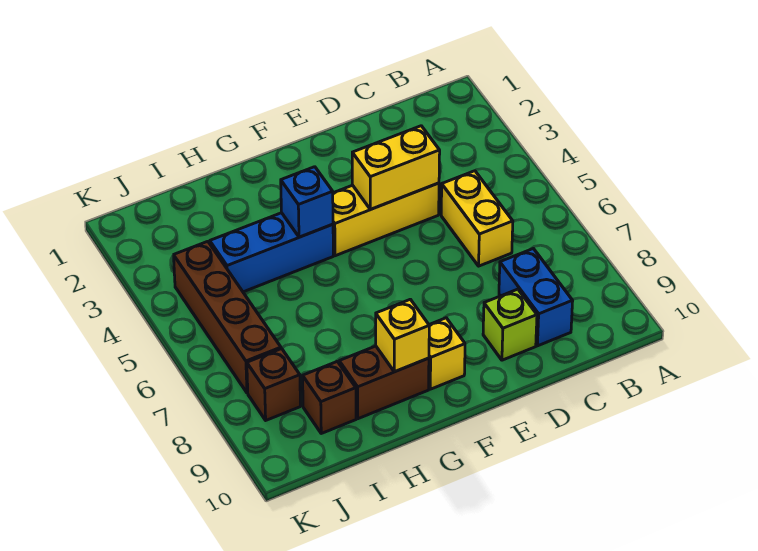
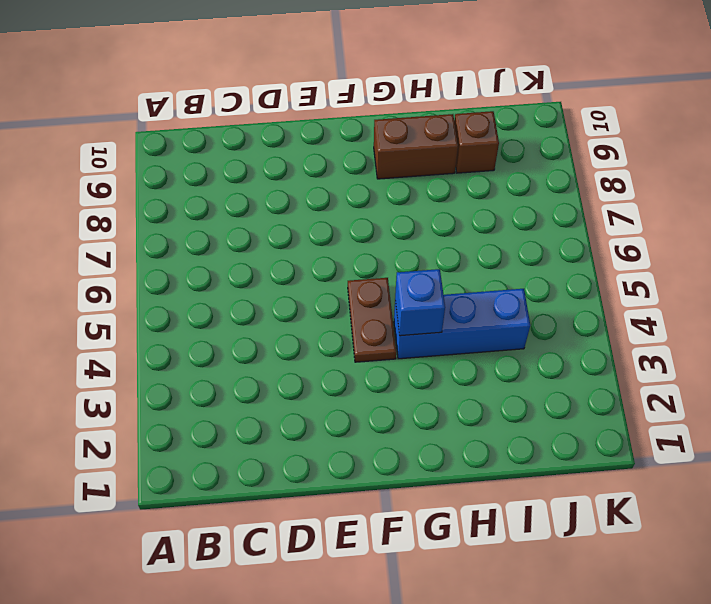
brown 1x2 plate [348,278,396,362] -> yellow 1x3 brick [333,183,439,256]
none -> yellow 1x2 brick [441,171,513,266]
none -> blue 1x2 brick [499,249,573,346]
none -> lime 1x1 brick [483,289,537,360]

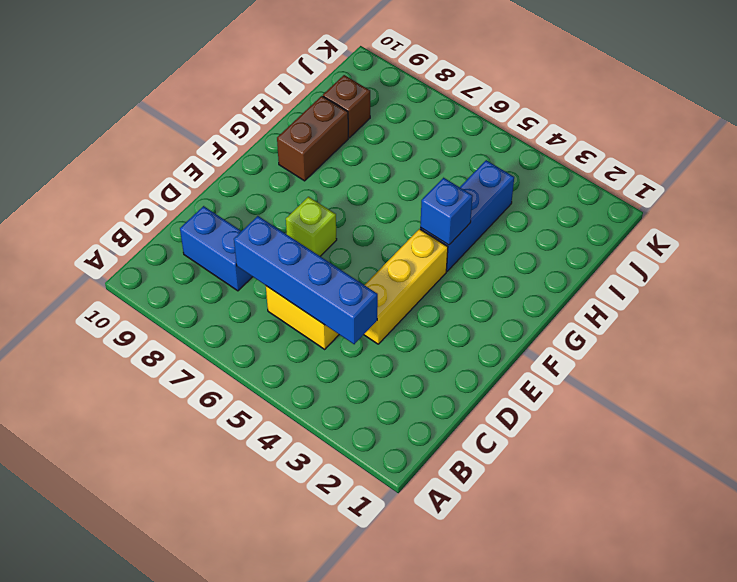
blue 1x4 brick [234,216,378,344] -> none
lime 1x1 brick [286,197,337,256] -> lime 1x1 brick moved to [483,289,537,360]
none -> yellow 1x1 brick [429,318,465,389]
none -> brown 1x4 brick [174,241,281,393]
none -> brown 1x1 brick [247,349,300,420]

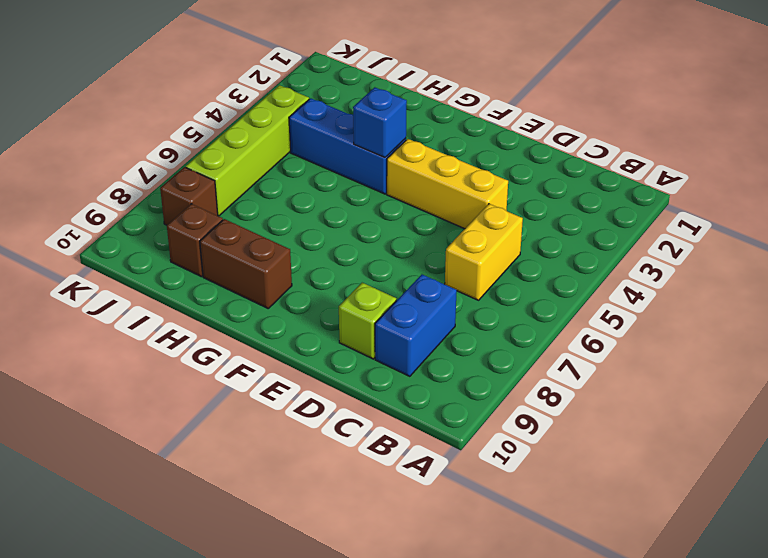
lime 1x4 brick [186,85,309,216] -> brown 1x4 brick [174,241,281,393]
none -> yellow 1x1 brick [429,318,465,389]
none -> yellow 1x2 brick [352,126,440,209]
none -> yellow 1x1 brick [376,299,429,372]

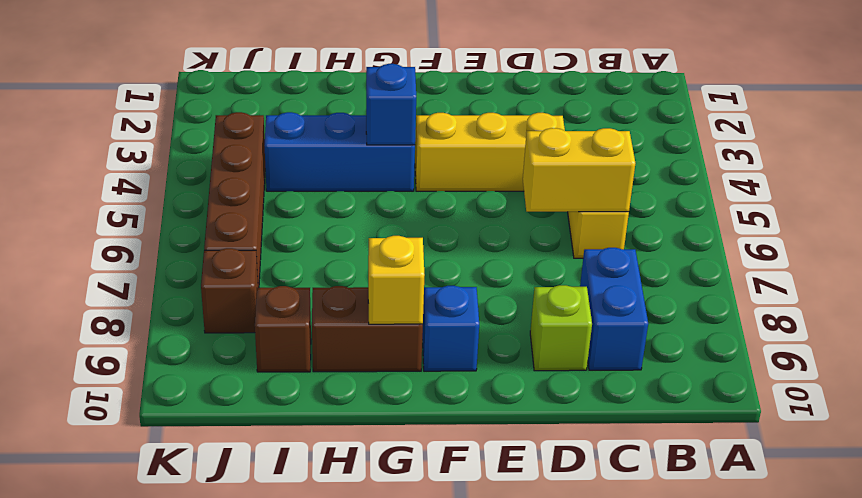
yellow 1x2 brick [523,128,635,212] -> yellow 1x2 brick moved to [352,126,440,209]
blue 1x1 brick [422,286,479,371] -> yellow 1x1 brick [429,318,465,389]

